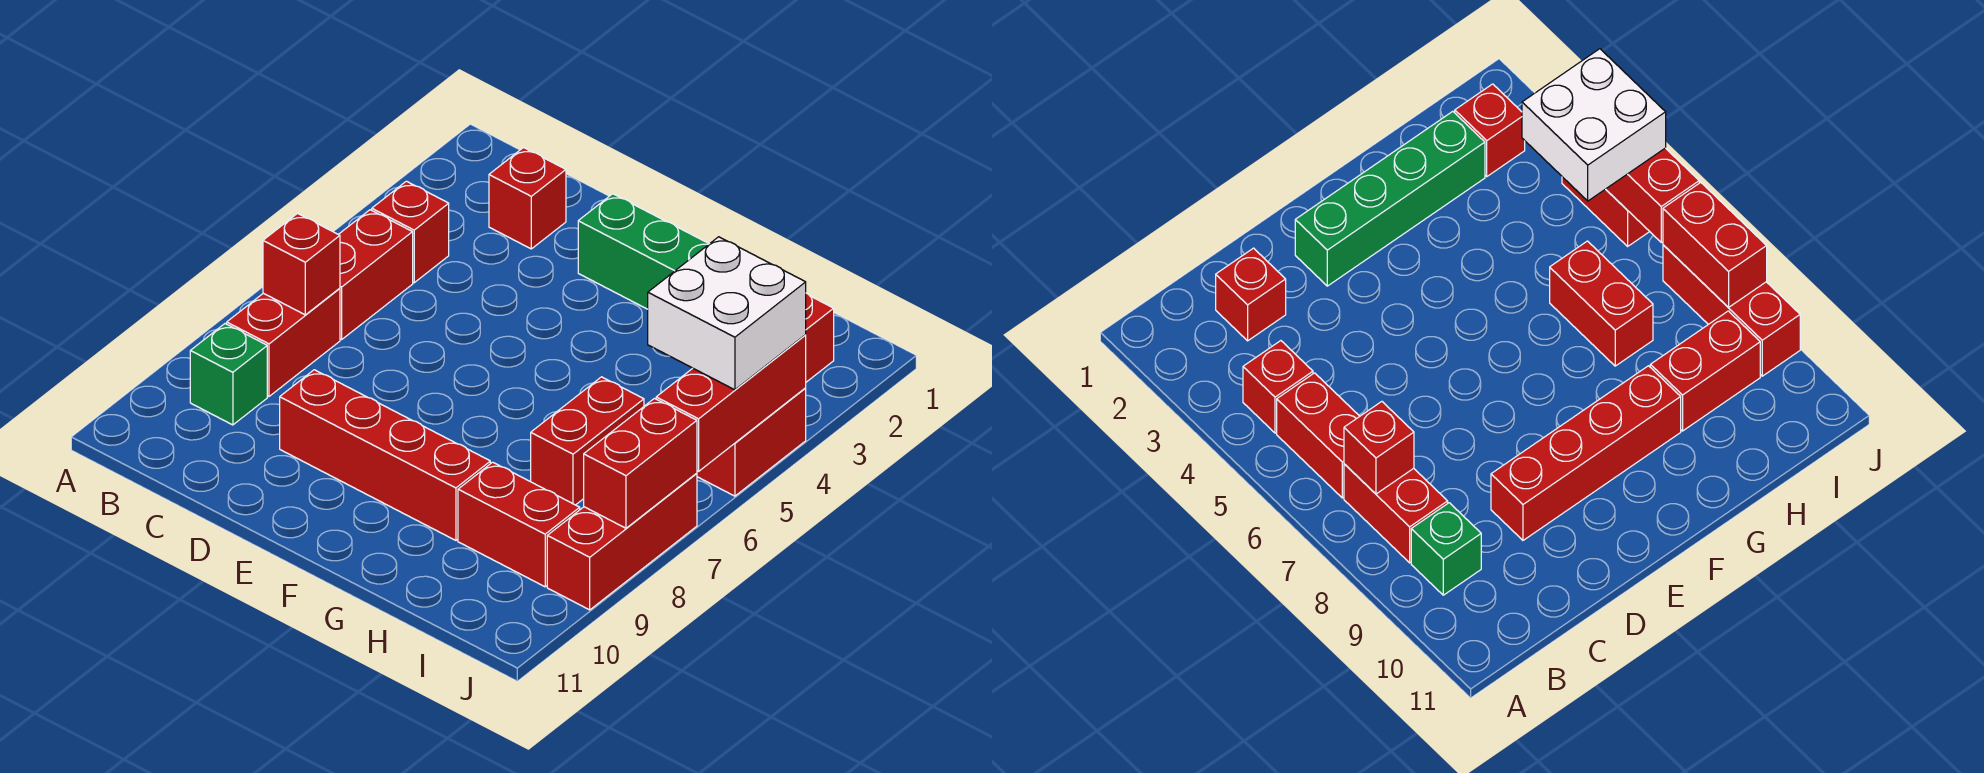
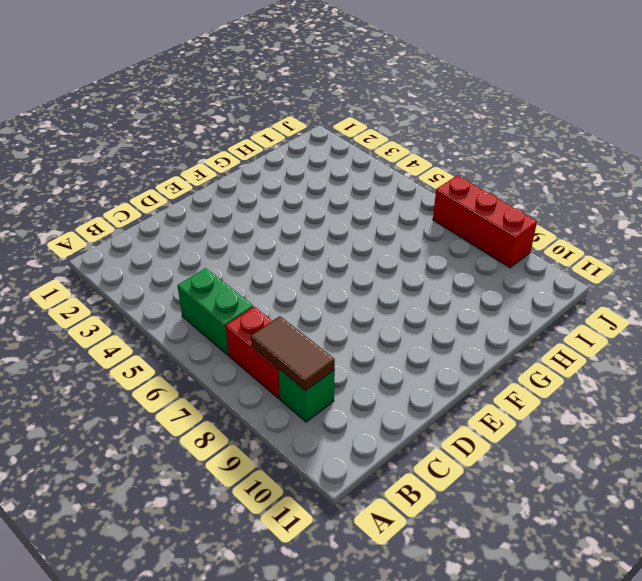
green 1x2 brick [177,268,253,355] -> red 1x2 brick [339,210,413,340]
brown 1x2 tile [251,316,335,391] -> none
none -> red 1x1 brick [372,181,449,283]
none -> red 1x1 brick [489,148,566,249]
none -> red 1x4 brick [280,370,490,540]

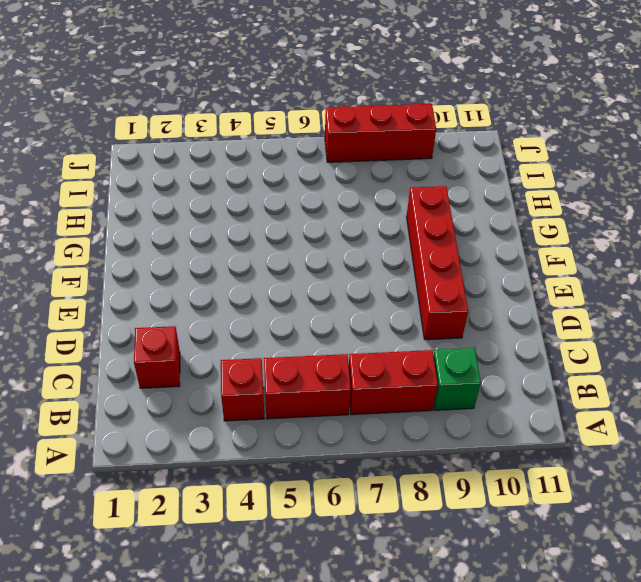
none -> green 1x4 brick [578,194,709,309]
none -> red 1x2 brick [531,377,644,505]
none -> red 1x2 brick [458,462,580,587]

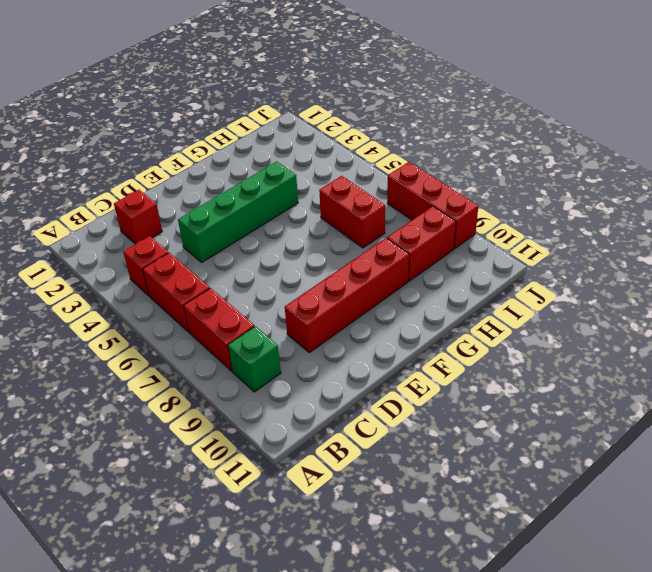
green 1x4 brick [178,161,298,262] -> green 1x4 brick moved to [578,194,709,309]
none -> red 1x1 brick [806,293,834,382]
none -> red 1x2 brick [697,388,806,496]
none -> red 1x1 brick [263,214,340,315]

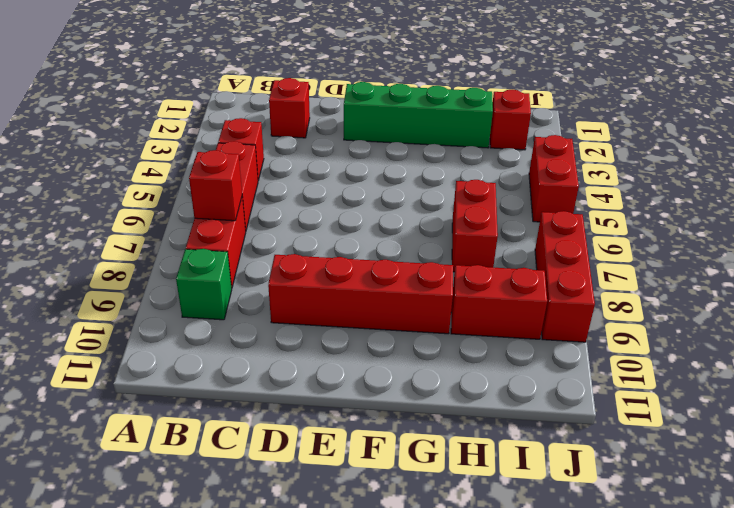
none -> red 1x3 brick [656,335,806,471]
none -> red 1x2 brick [584,399,697,528]
none -> white 2x2 brick [648,237,806,390]

